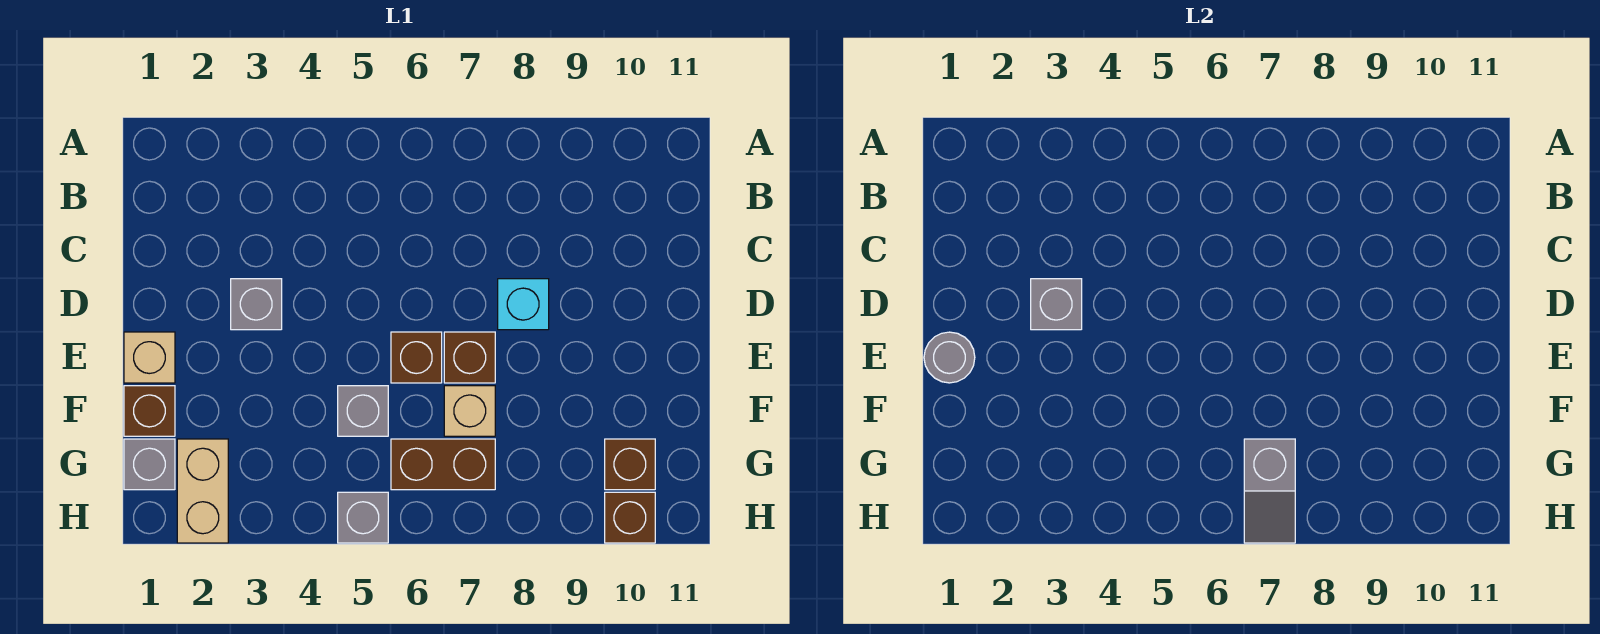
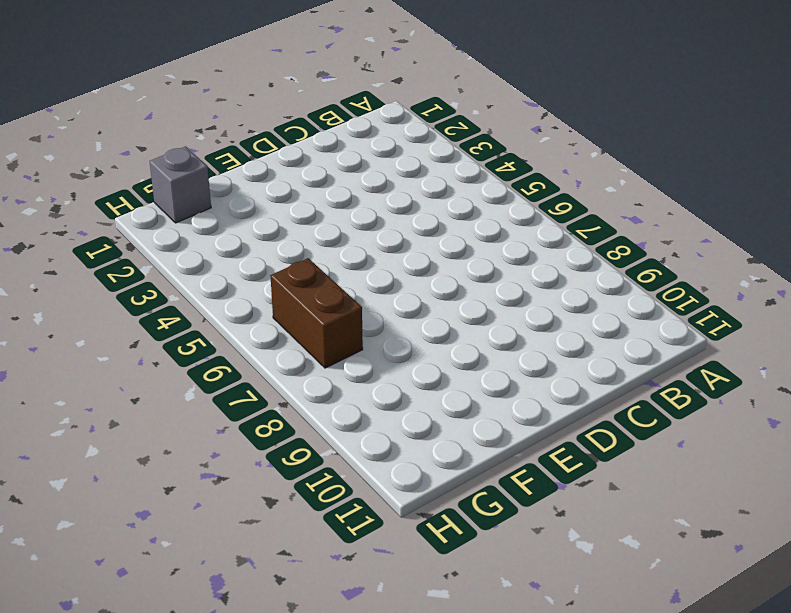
none -> grey 1x1 brick [231,279,282,330]
none -> cyan 1x1 brick [498,279,549,330]
none -> tan 1x1 brick [124,332,175,383]

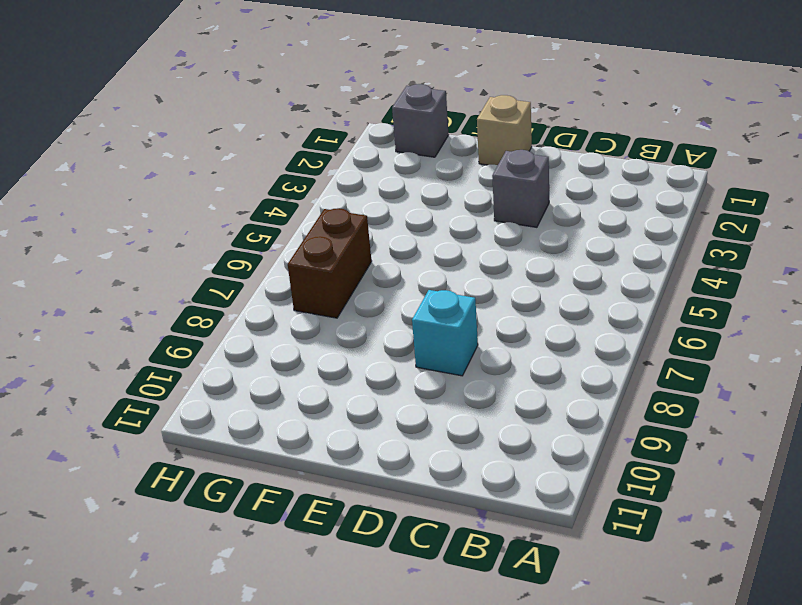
none -> brown 1x1 brick [391,332,442,383]
none -> brown 1x1 brick [444,332,495,383]
none -> brown 1x1 brick [124,386,175,436]

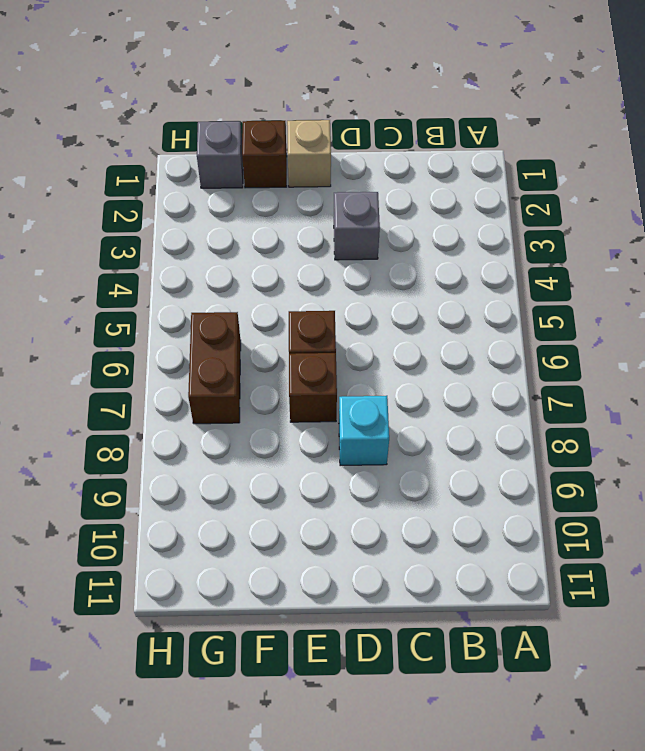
none -> grey 1x1 brick [338,386,388,436]
none -> tan 1x1 brick [444,386,495,436]
none -> tan 1x2 brick [177,439,228,543]

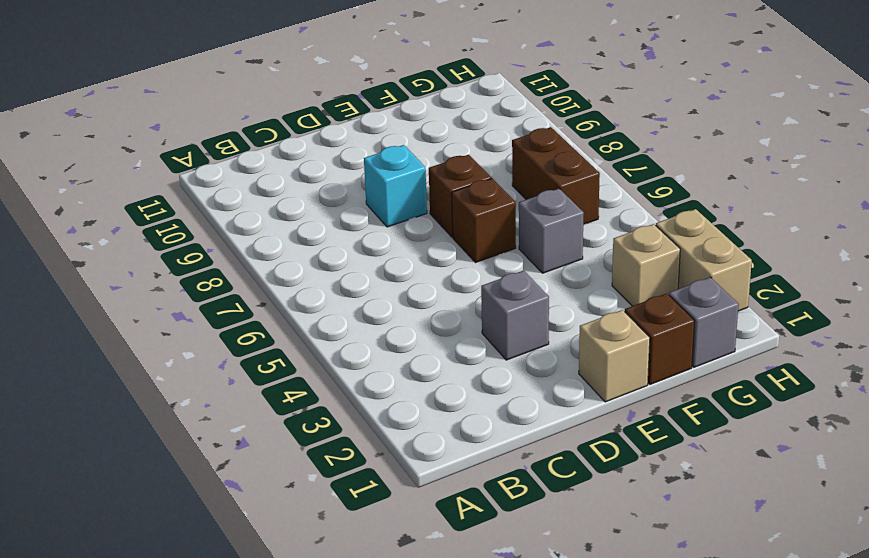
tan 1x1 brick [612,224,680,306] -> tan 1x1 brick moved to [444,386,495,436]
tan 1x2 brick [656,209,752,311] -> tan 1x2 brick turned to [177,439,228,543]
none -> brown 1x1 brick [605,439,655,490]
none -> grey 1x1 brick [338,492,388,543]
none -> brown 1x1 brick [605,492,655,543]

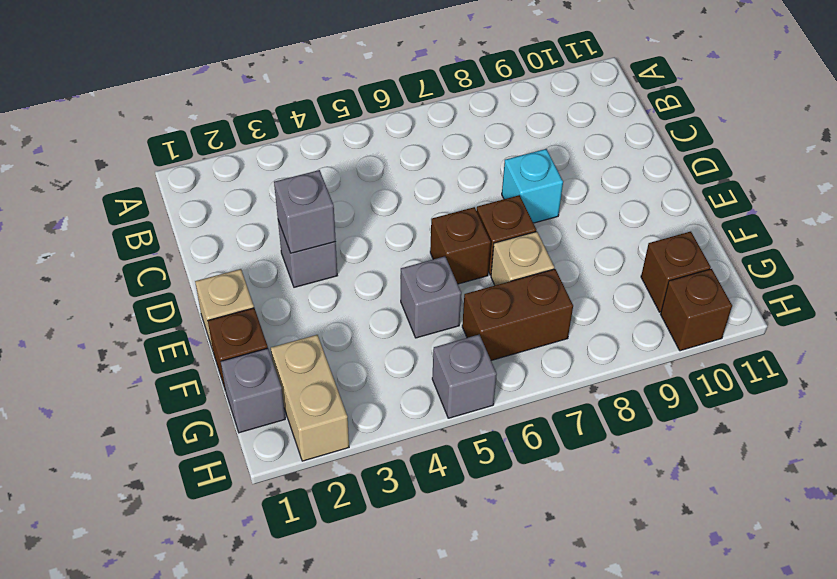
none -> grey 1x1 round brick [924,332,975,383]
none -> grey 1x2 slope [1244,439,1295,543]

